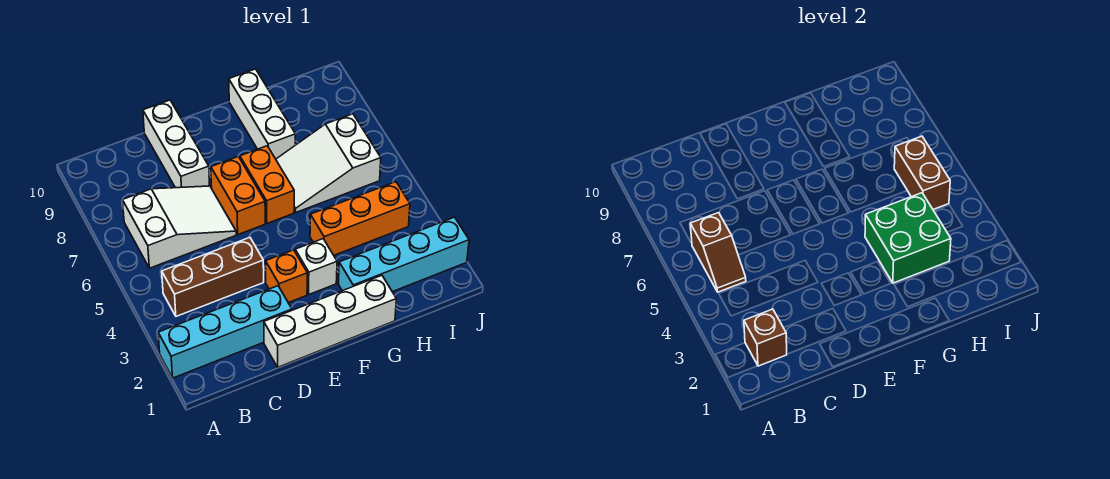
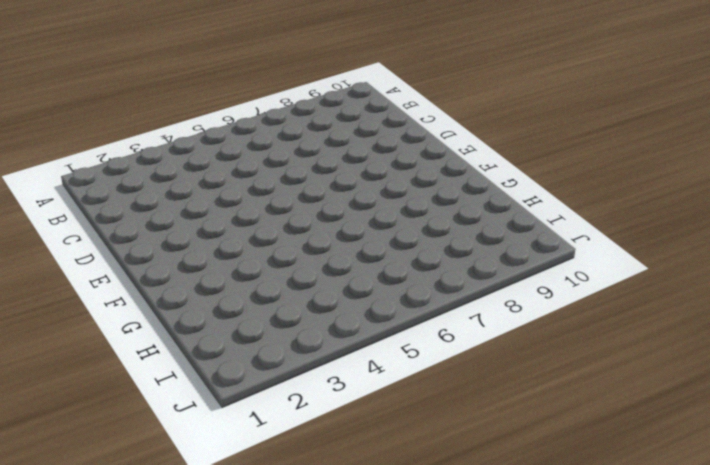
none -> cyan 1x4 brick [158,286,292,378]
none -> brown 1x3 brick [162,238,264,316]
none -> white 2x3 slope [123,186,236,268]

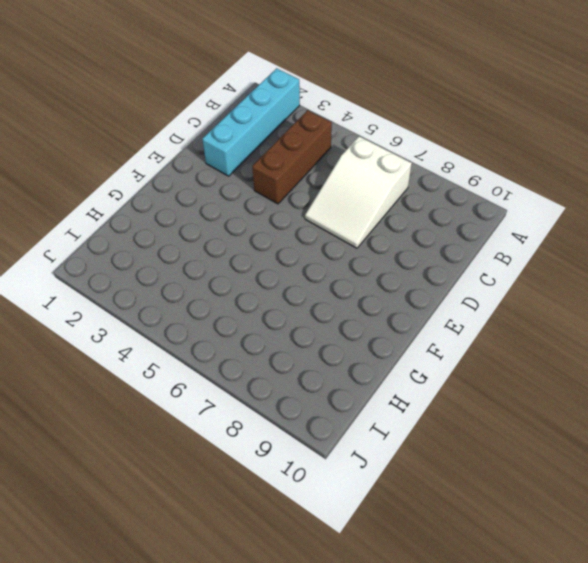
none -> white 1x4 brick [264,275,396,367]
none -> white 1x3 brick [143,100,209,188]
none -> orange 1x1 brick [266,250,307,303]

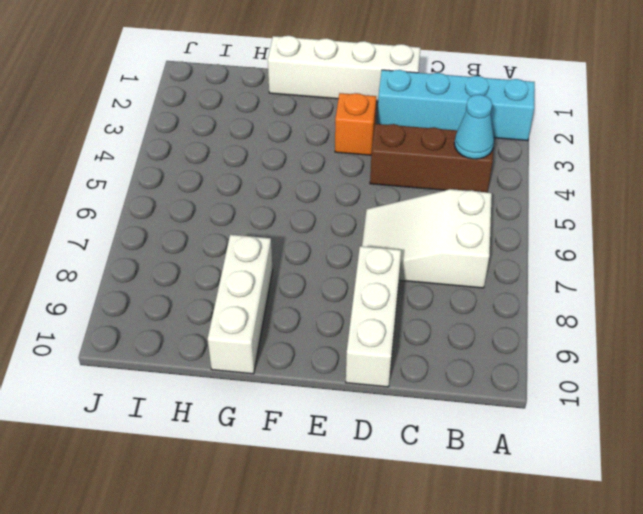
cyan 1x1 cone [454,95,494,159] -> none
none -> orange 1x2 brick [211,157,265,235]
none -> white 1x1 brick [295,239,337,294]
none -> orange 1x2 brick [240,146,294,223]

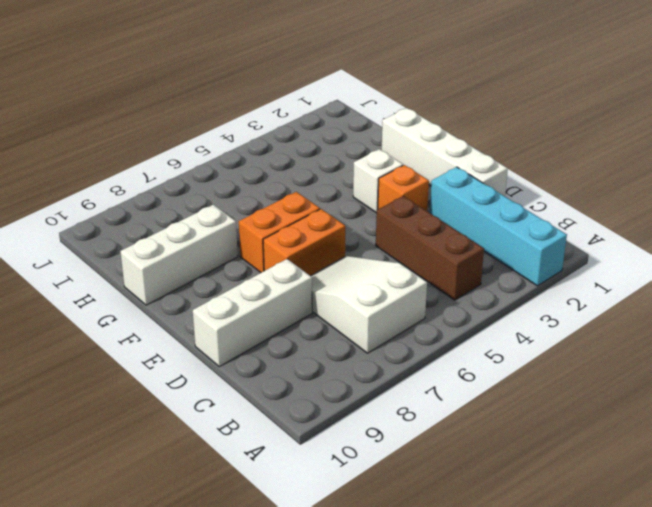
none -> cyan 1x4 brick [338,217,469,292]
none -> orange 1x3 brick [310,182,410,255]
none -> white 2x3 slope [276,114,381,212]

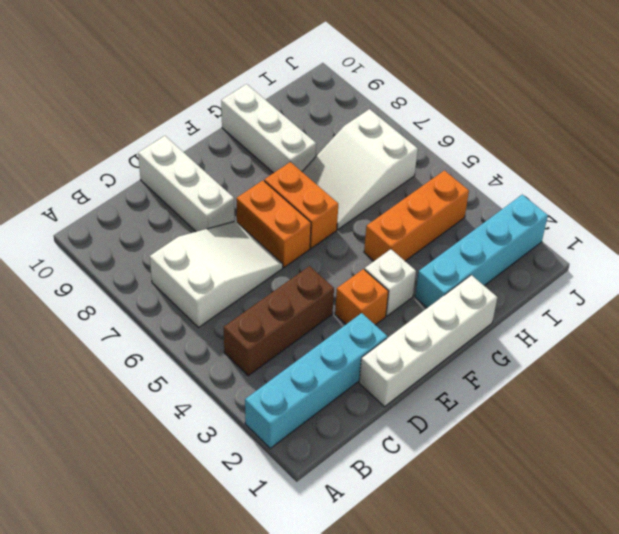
none -> brown 1x1 brick [744,309,787,366]
none -> brown 1x2 slope [690,213,746,292]
none -> green 2x2 brick [865,193,951,283]

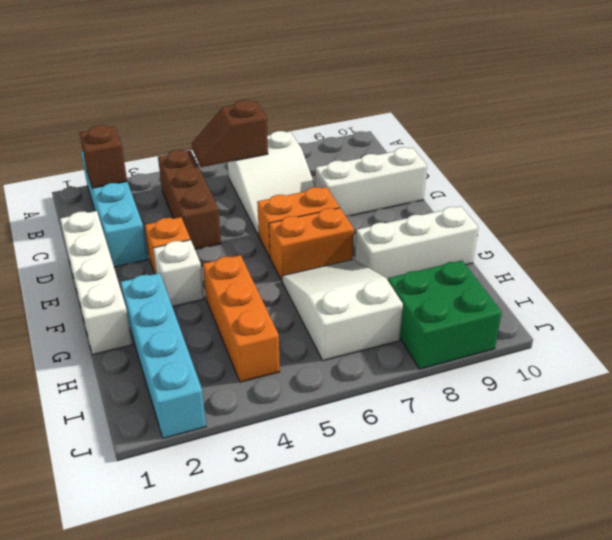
green 2x2 brick [388,260,502,369] -> green 2x2 brick moved to [865,193,951,283]
none -> brown 1x2 brick [894,136,950,209]

